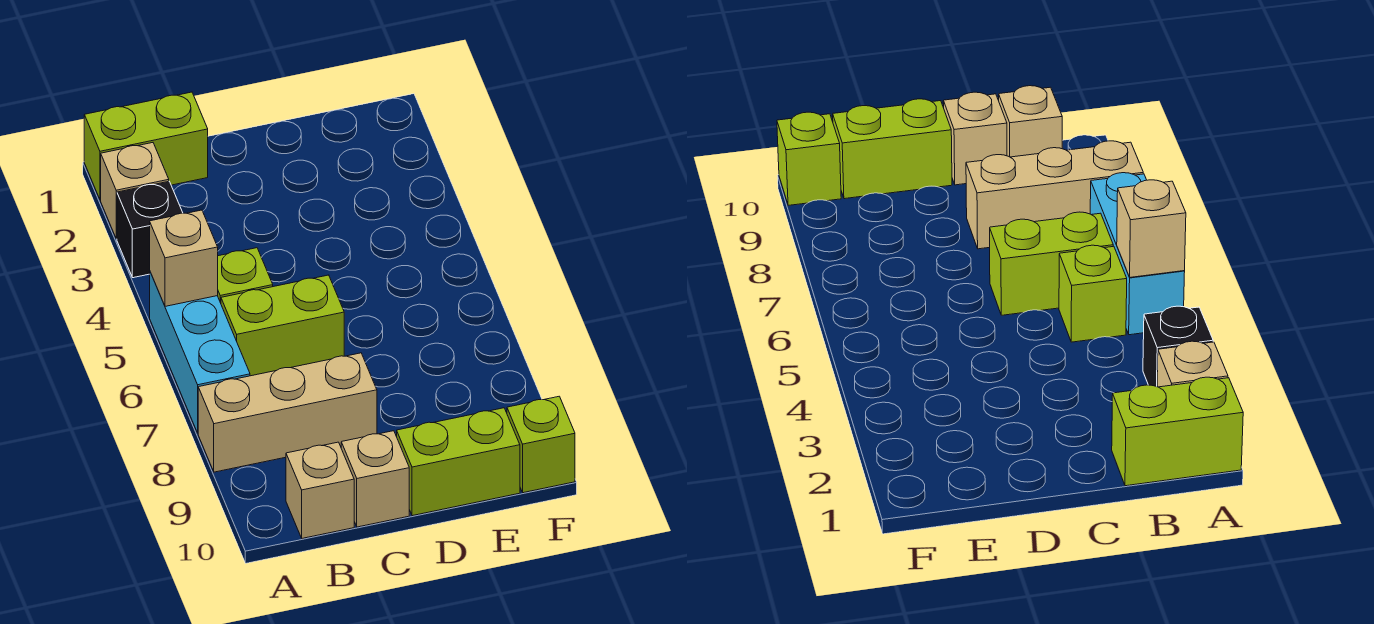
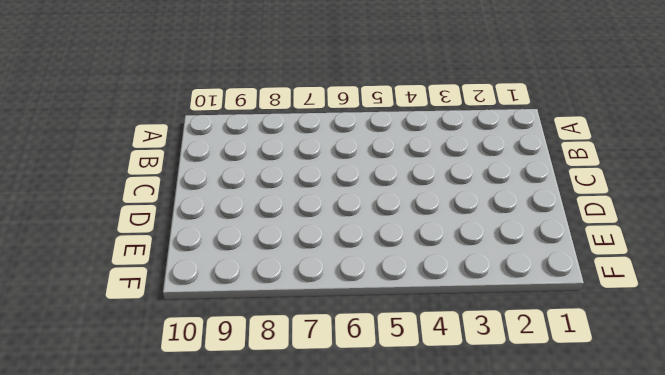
none -> lime 1x2 brick [84,92,208,200]
none -> tan 1x1 brick [101,143,169,239]
none -> black 1x1 brick [117,182,183,278]

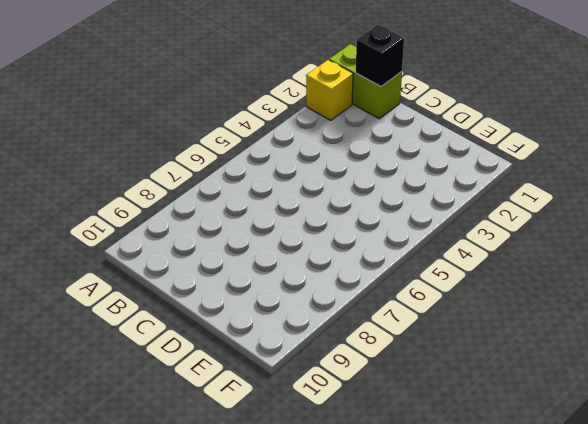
yellow 1x1 brick [306,60,353,120] -> tan 1x1 brick [101,143,169,239]
black 1x1 brick [356,25,404,86] -> black 1x1 brick moved to [117,182,183,278]
none -> cyan 1x3 brick [150,272,250,433]
none -> tan 1x3 brick [198,353,377,472]
none -> lime 1x1 brick [218,248,273,303]

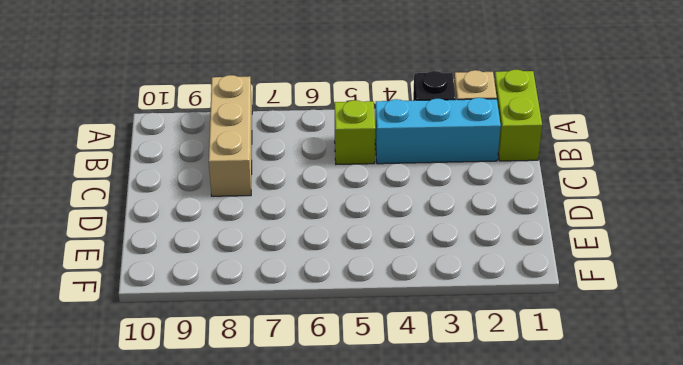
cyan 1x3 brick [375,98,501,164] -> cyan 1x3 brick moved to [150,272,250,433]
none -> lime 1x2 brick [221,275,344,376]
none -> tan 1x1 brick [286,442,354,538]
none -> tan 1x1 brick [341,431,409,527]

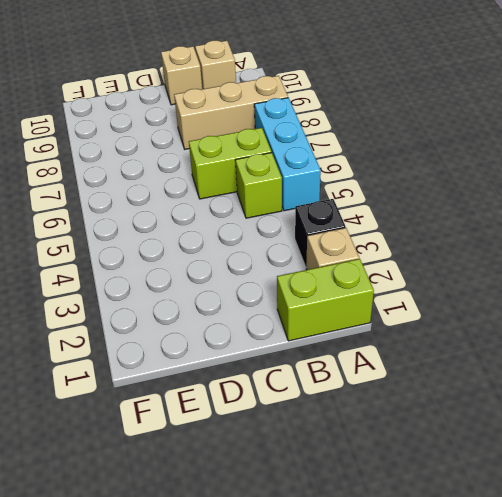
none -> lime 1x2 brick [397,408,520,516]
none -> lime 1x1 brick [507,396,575,493]
none -> tan 1x1 brick [150,210,218,306]

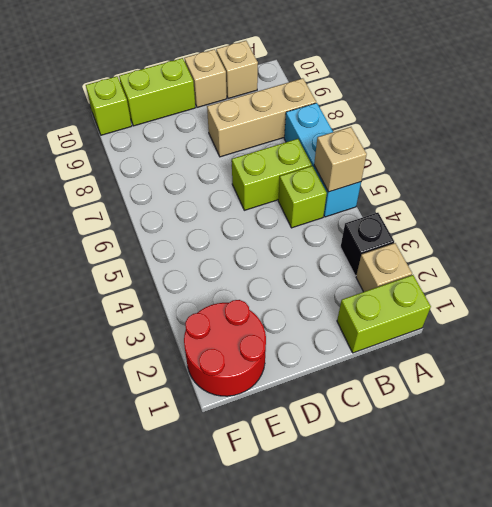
red 2x2 round brick [184,300,266,396] -> none

